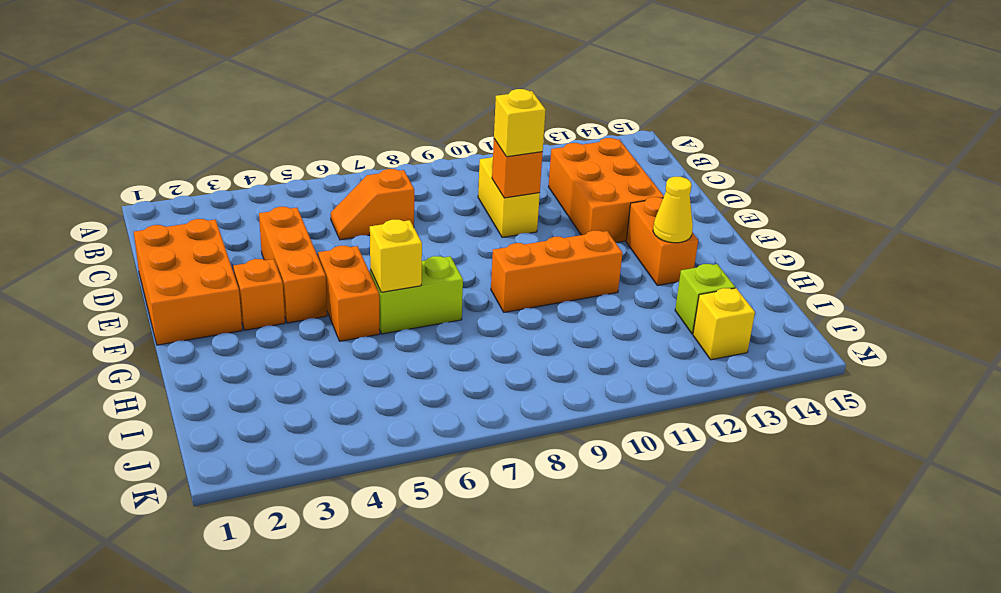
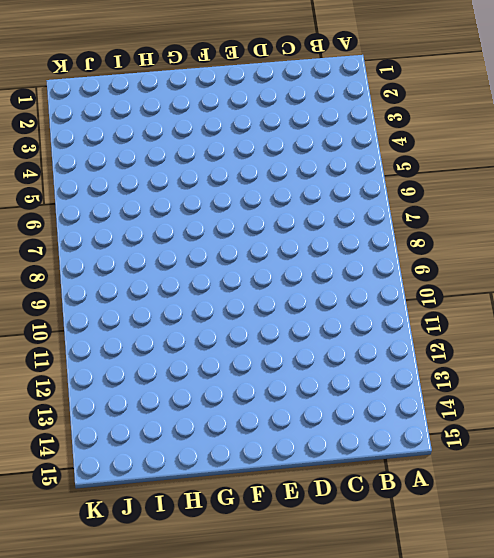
none -> orange 1x2 slope [331,169,414,240]
none -> yellow 1x2 brick [478,157,540,237]
none -> orange 2x3 brick [549,138,664,243]

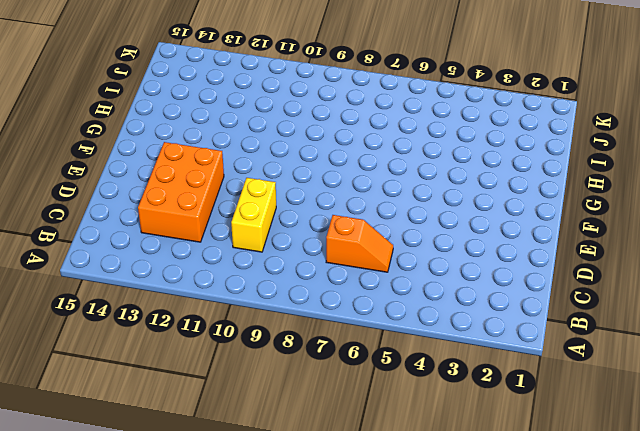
none -> orange 2x3 brick [134,219,242,345]
none -> orange 1x3 brick [259,207,327,323]
none -> orange 1x1 brick [233,259,285,330]

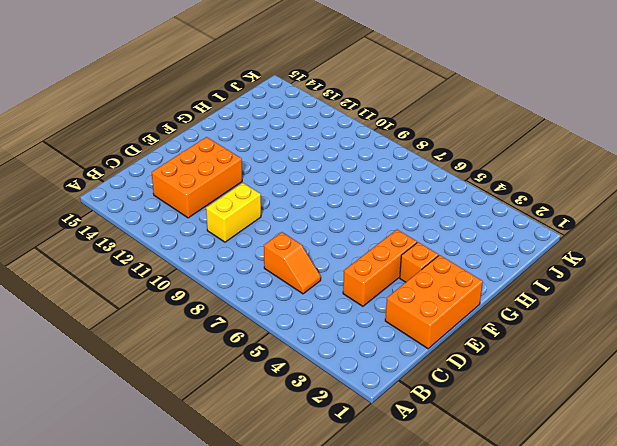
none -> orange 1x2 brick [318,246,380,341]
none -> orange 1x2 brick [626,197,698,286]
none -> lime 1x2 brick [370,256,463,334]

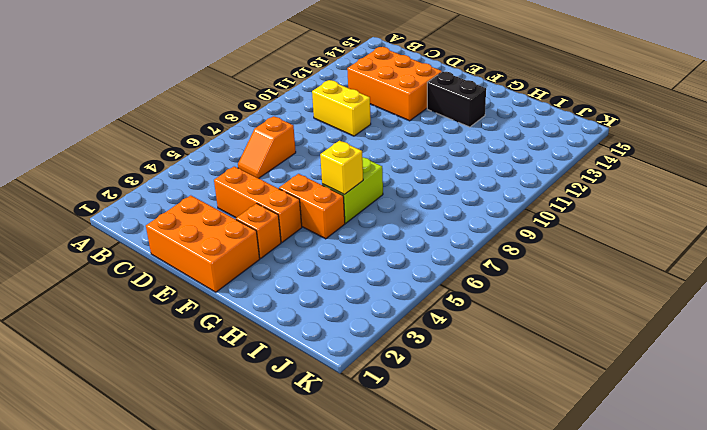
black 1x2 brick [427,72,486,127] -> orange 1x2 brick [626,197,698,286]
none -> orange 1x3 brick [491,231,622,312]
none -> lime 1x1 brick [675,264,735,334]
none -> yellow 1x1 brick [693,288,755,360]

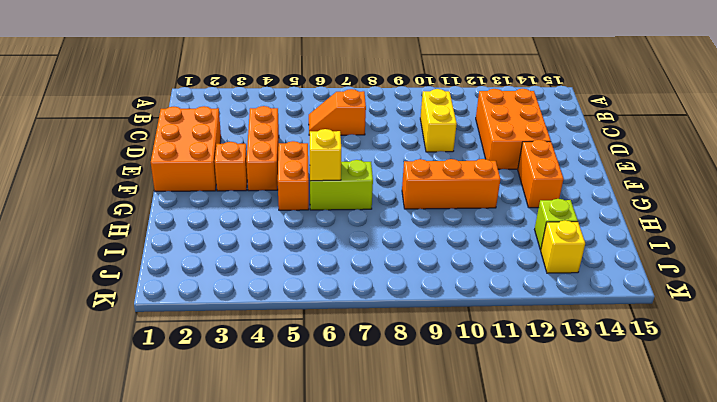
none -> orange 1x1 brick [492,139,543,198]
none -> yellow 1x1 cone [653,177,693,243]
none -> yellow 1x1 brick [494,89,546,157]

